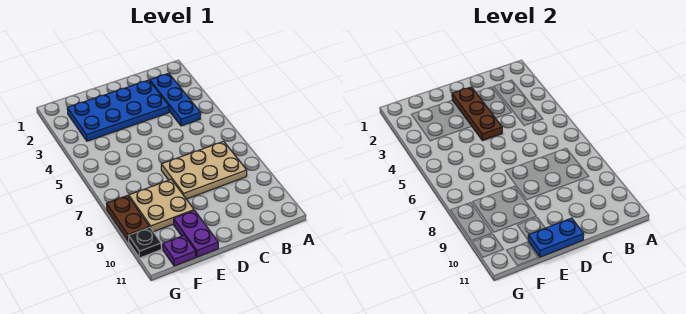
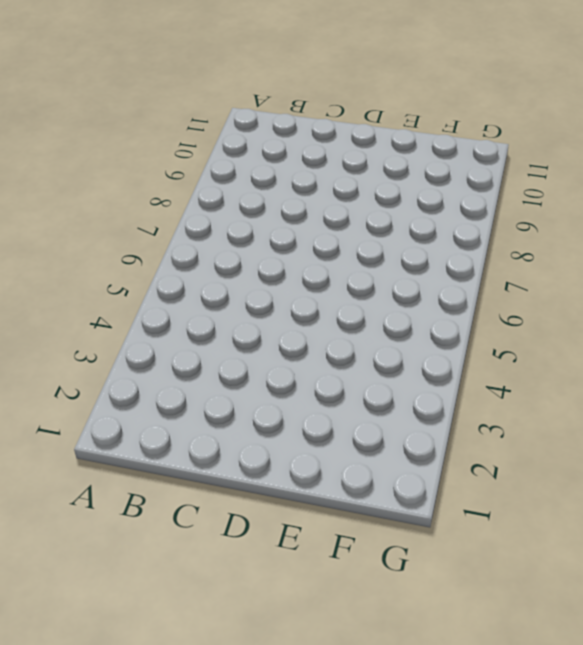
none -> blue 1x3 plate [150,73,201,126]
none -> tan 2x3 plate [161,141,247,199]

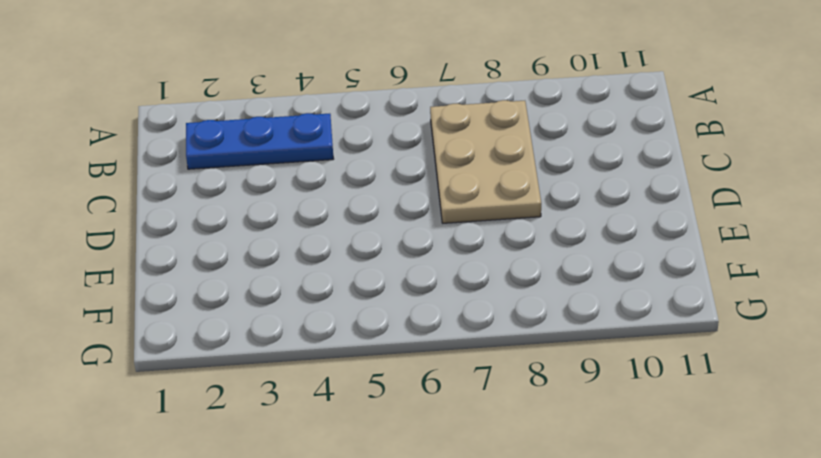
none -> blue 2x4 plate [67,80,169,141]
none -> tan 2x2 plate [129,179,194,232]

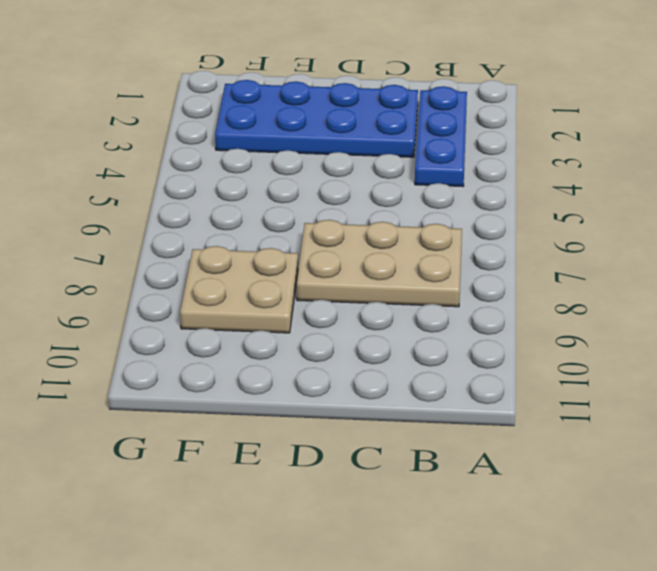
none -> purple 1x2 plate [174,211,218,257]
none -> purple 1x1 plate [163,235,196,266]

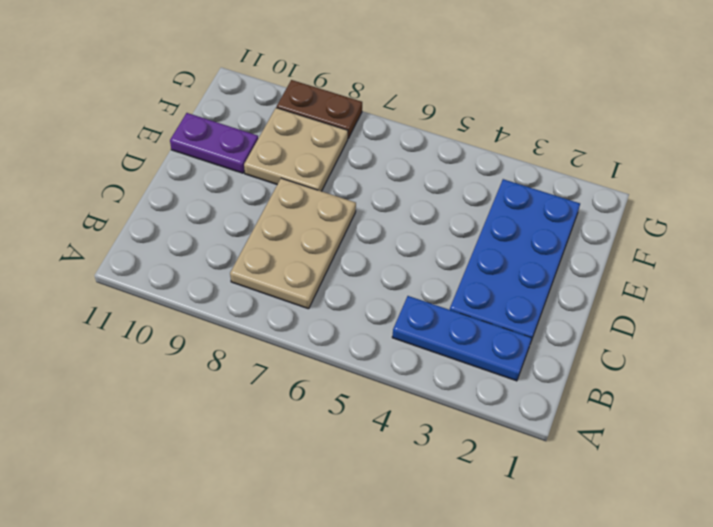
none -> purple 1x1 plate [163,235,196,266]
none -> black 1x1 plate [129,227,161,258]

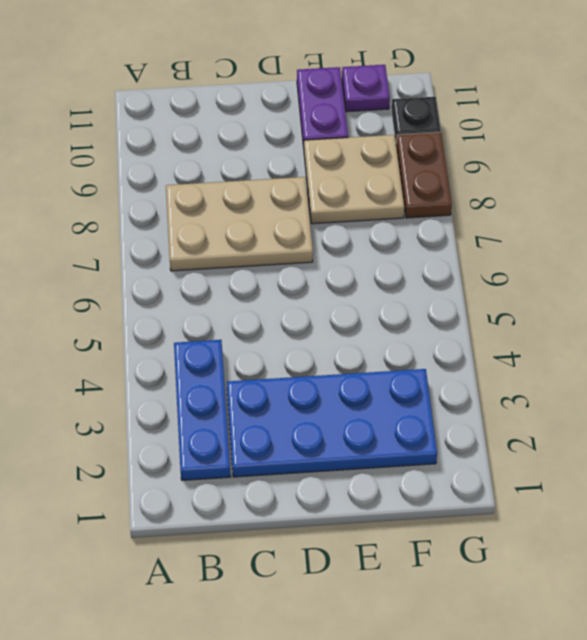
none -> brown 1x3 plate [452,87,502,141]
none -> blue 1x2 plate [528,218,584,257]

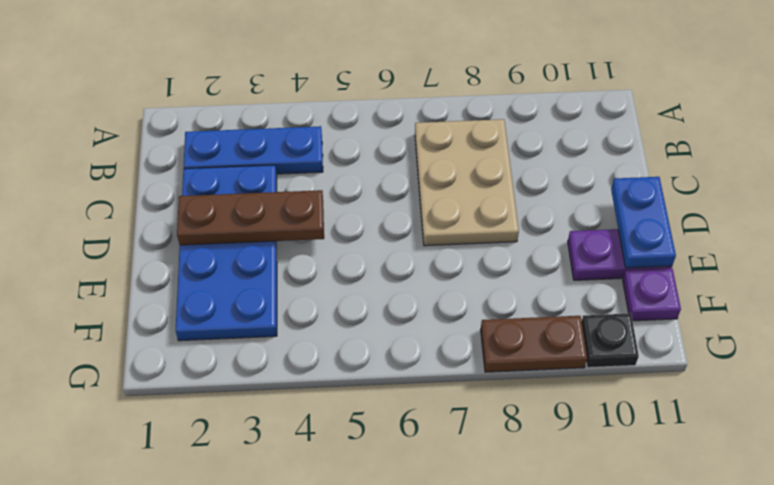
none -> tan 2x2 plate [129,179,194,232]

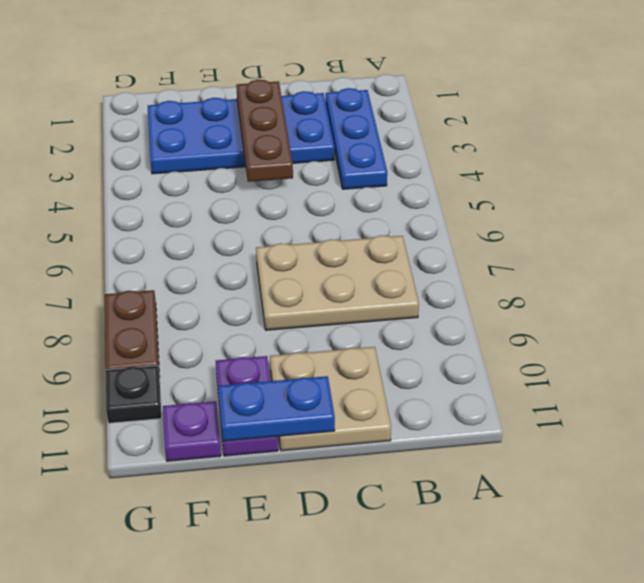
tan 2x2 plate [270,347,391,451] -> tan 2x2 plate moved to [129,179,194,232]

